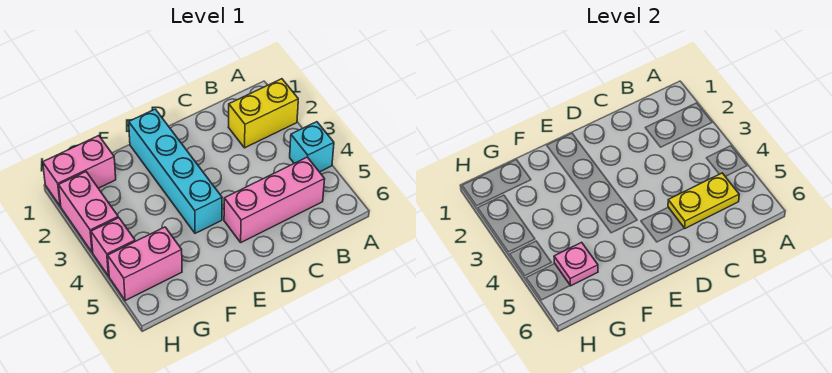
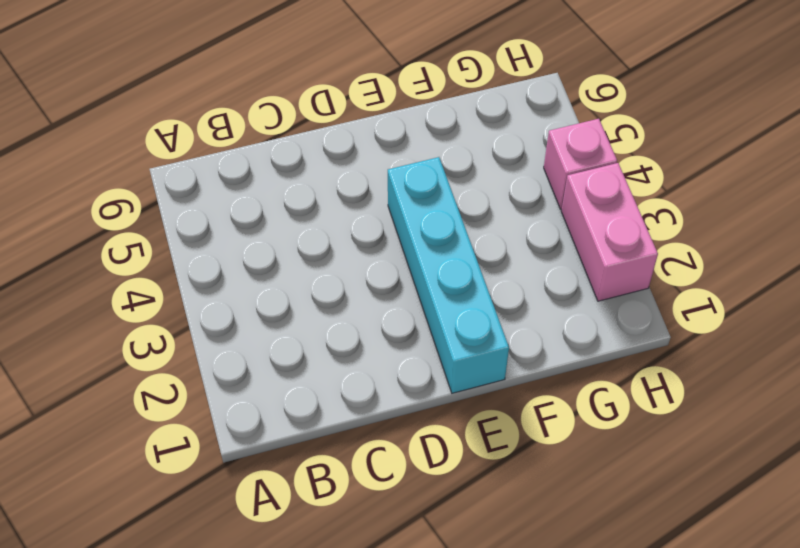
none -> yellow 1x2 brick [228,79,298,148]
none -> cyan 1x1 brick [290,122,334,172]

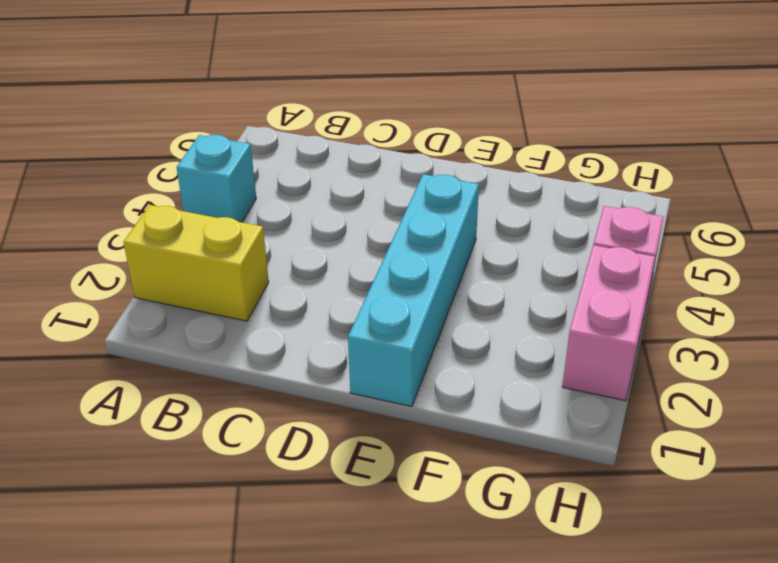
none -> pink 1x3 brick [224,157,325,242]
none -> pink 1x2 brick [43,136,116,206]

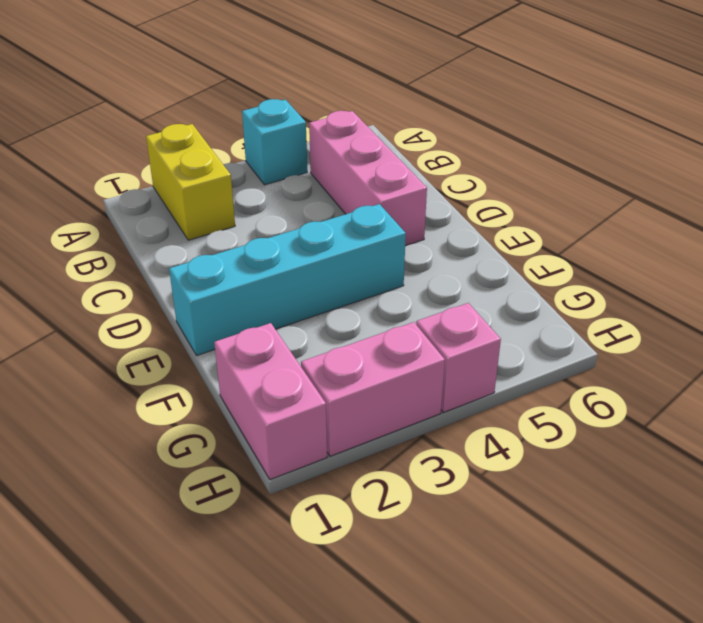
none -> pink 1x2 brick [108,227,182,300]
none -> yellow 1x2 plate [668,173,739,228]

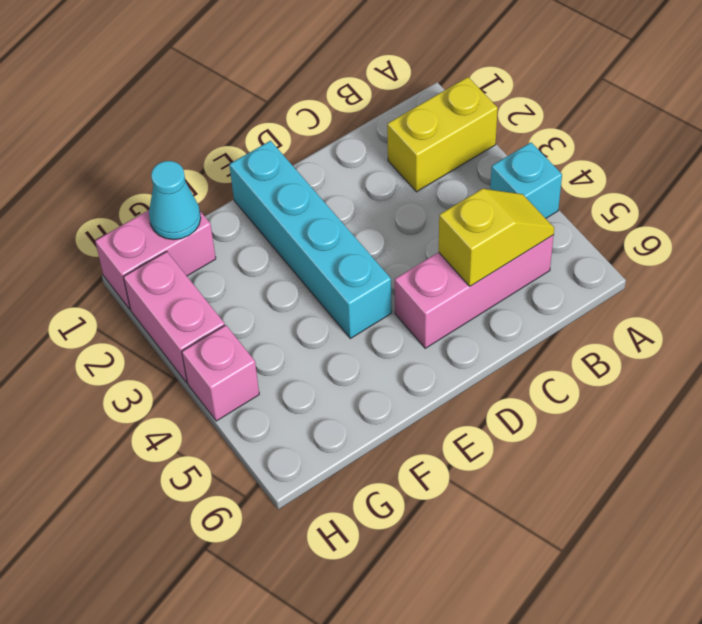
yellow 1x2 slope [439,189,554,286] -> yellow 1x2 plate [668,173,739,228]
cyan 1x1 cone [149,161,201,240] -> none
none -> pink 1x2 brick [108,227,182,300]
none -> pink 1x1 plate [554,242,598,286]

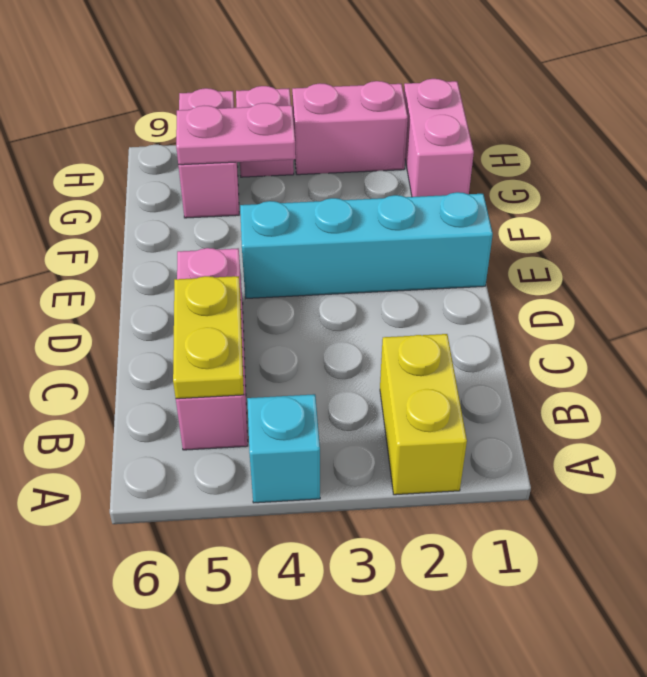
pink 1x2 plate [176,103,296,165] -> pink 1x1 plate [554,242,598,286]

